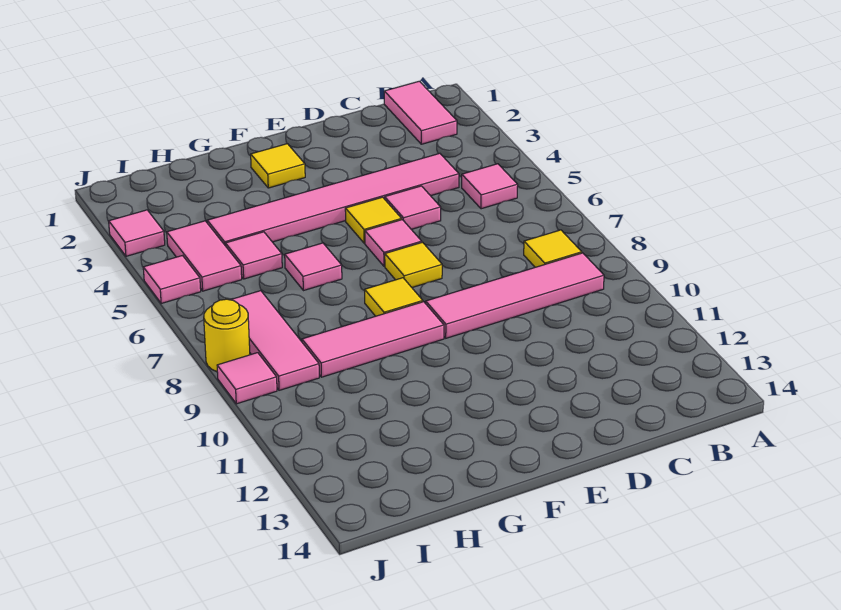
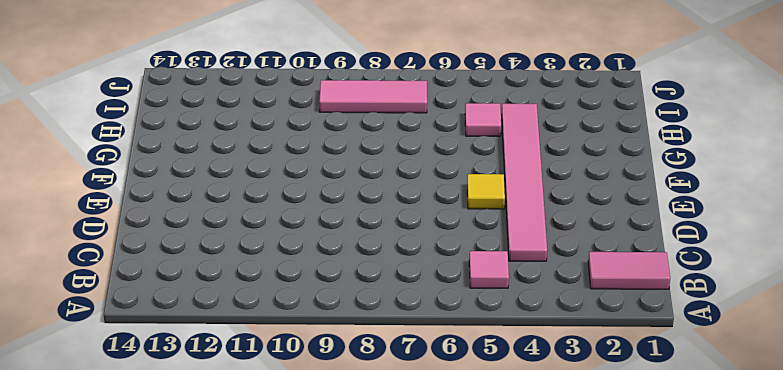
none -> yellow 1x1 tile [524,230,582,267]
none -> pink 1x4 tile [426,253,604,338]
none -> pink 1x1 tile [385,186,441,229]

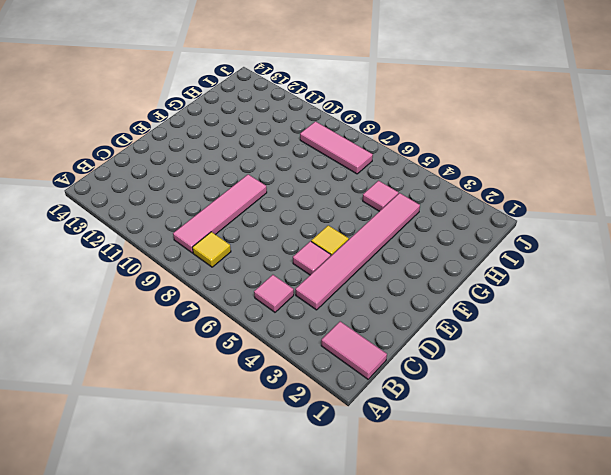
none -> pink 1x1 tile [365,220,422,266]
none -> yellow 1x1 tile [385,242,442,287]
none -> yellow 1x1 tile [251,144,305,188]

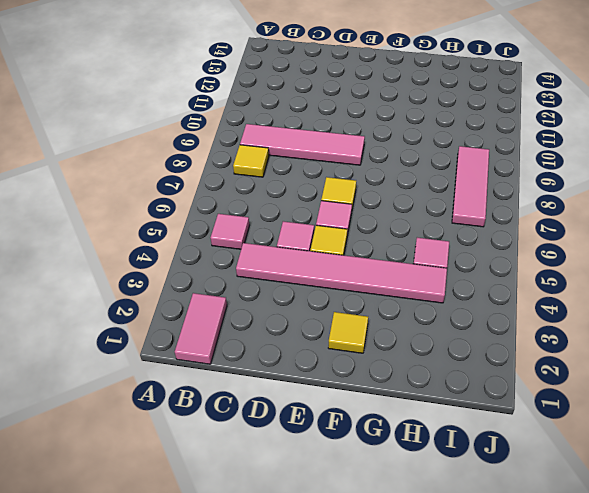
none -> yellow 1x1 tile [365,278,423,316]
none -> pink 1x3 tile [302,302,444,377]
none -> pink 1x1 tile [285,243,342,291]

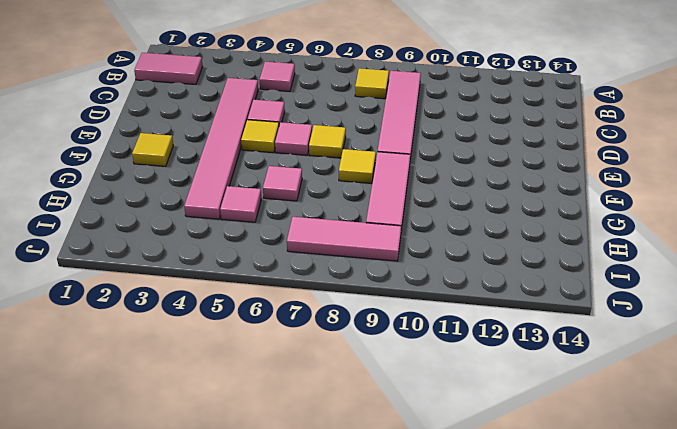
none -> pink 1x2 tile [167,221,242,291]
none -> pink 1x1 tile [109,210,165,256]
none -> pink 1x1 tile [143,256,201,303]

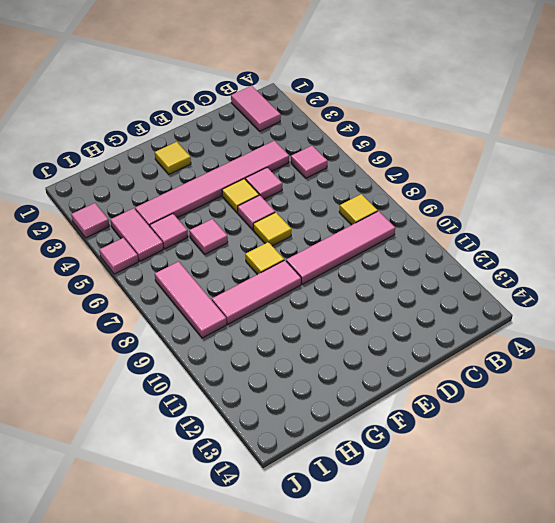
none -> yellow 1x1 round brick [204,299,250,372]
none -> pink 1x1 tile [217,353,277,404]

